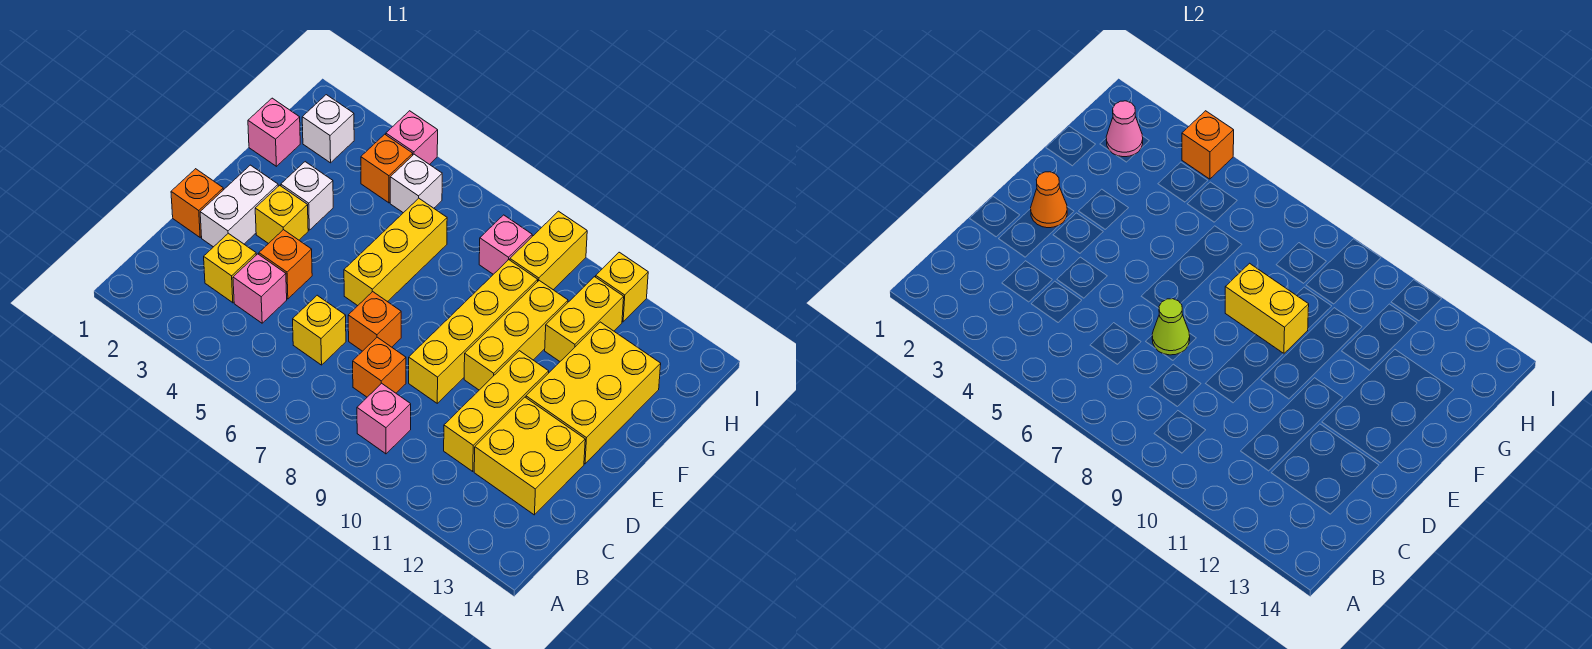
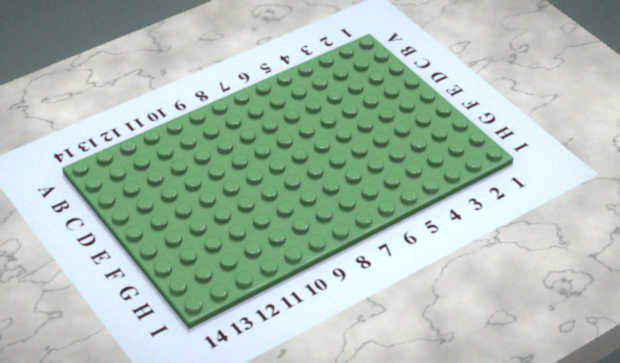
none -> pink 1x1 brick [357,383,411,454]
none -> yellow 1x1 brick [204,233,256,303]
none -> pink 1x1 brick [233,254,287,323]
none -> yellow 1x1 brick [293,295,346,365]

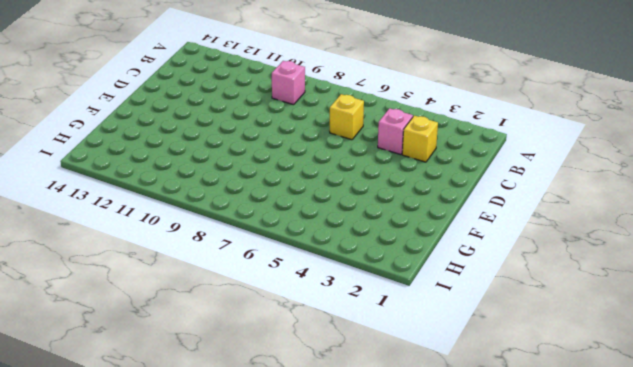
none -> orange 1x1 brick [353,337,406,397]
none -> yellow 1x3 brick [444,351,549,471]
none -> yellow 2x2 brick [474,397,585,515]
none -> orange 1x1 brick [171,169,223,237]

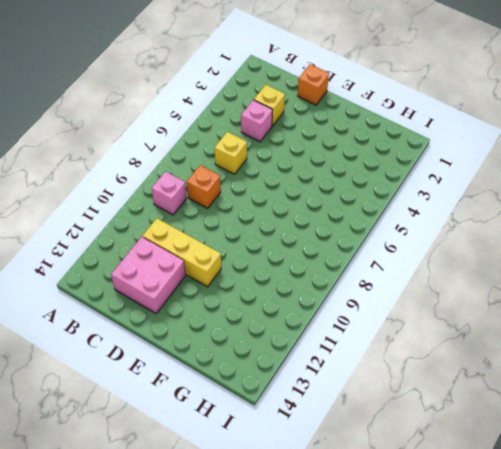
pink 2x2 brick [111,237,186,313] -> yellow 2x2 brick [474,397,585,515]
none -> white 1x2 brick [200,165,278,247]
none -> orange 1x1 brick [259,230,312,299]
none -> orange 1x1 brick [348,292,401,351]
none -> yellow 1x4 brick [409,260,538,403]

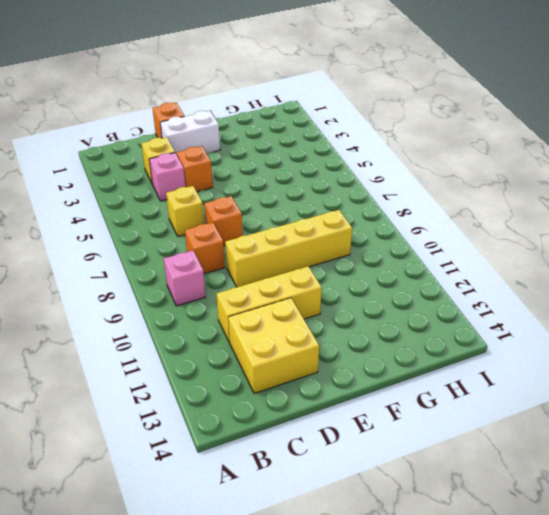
none -> yellow 1x1 brick [255,185,308,244]
none -> yellow 1x3 brick [344,198,447,306]
none -> yellow 1x3 brick [464,280,568,390]
none -> yellow 2x3 brick [526,322,661,464]

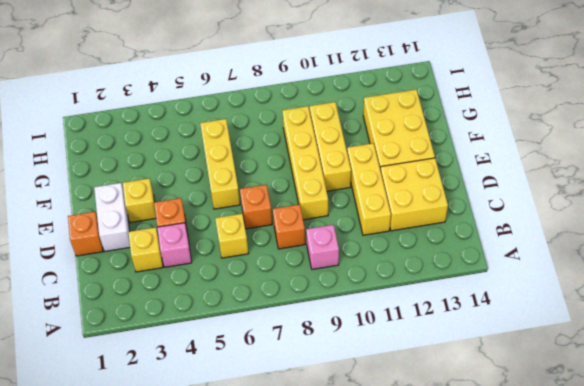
none -> white 1x1 brick [281,162,333,230]
none -> pink 1x1 brick [248,98,300,166]
none -> yellow 1x2 brick [545,277,624,361]
none -> white 1x1 brick [302,95,354,163]

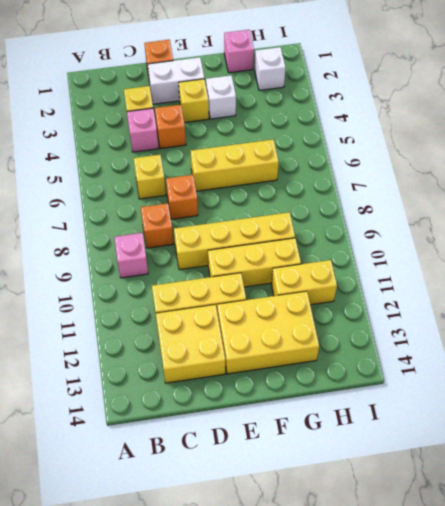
none -> orange 1x1 brick [361,134,413,203]
none -> white 1x1 brick [390,154,442,213]
none -> pink 1x1 brick [479,215,532,274]
none -> yellow 1x2 brick [510,211,587,290]

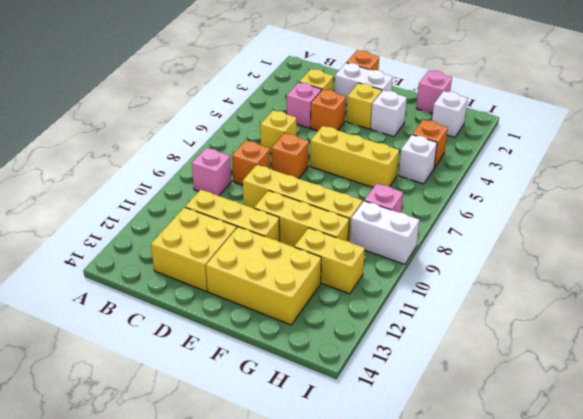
white 1x2 brick [350,201,419,264] -> yellow 1x2 brick [510,211,587,290]
none -> pink 1x1 brick [386,111,438,165]
none -> yellow 1x1 brick [596,252,648,322]
none -> lime 1x1 cone [1152,299,1190,355]
none -> orange 1x1 cone [1031,172,1067,228]

